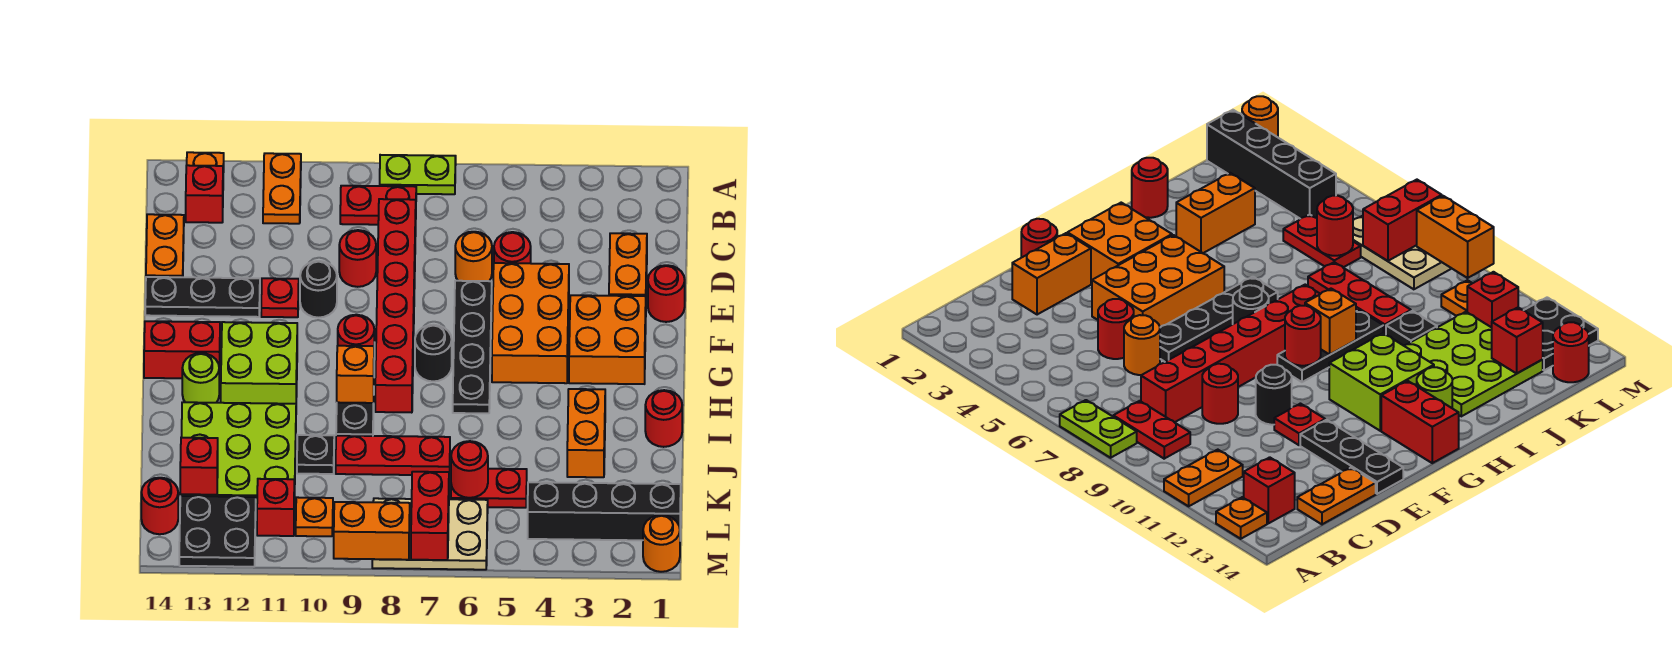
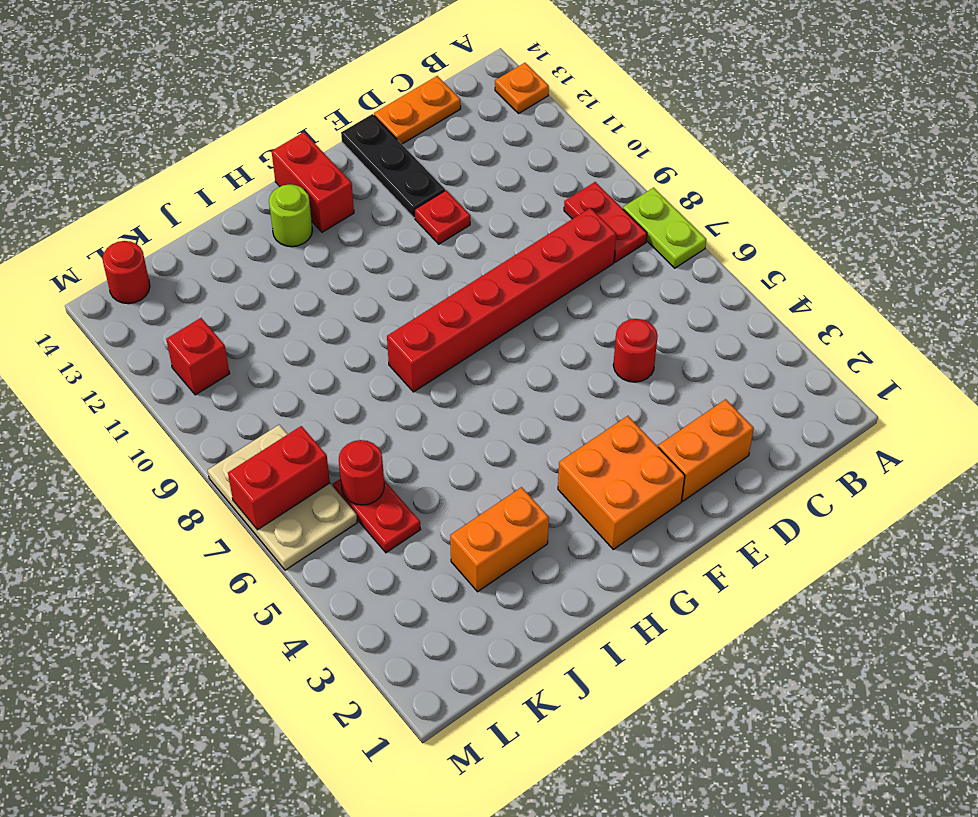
none -> orange 1x2 plate [263,153,301,224]
none -> red 1x1 brick [186,165,223,223]
none -> orange 1x1 round brick [455,232,492,281]
none -> red 1x1 round brick [339,230,376,287]

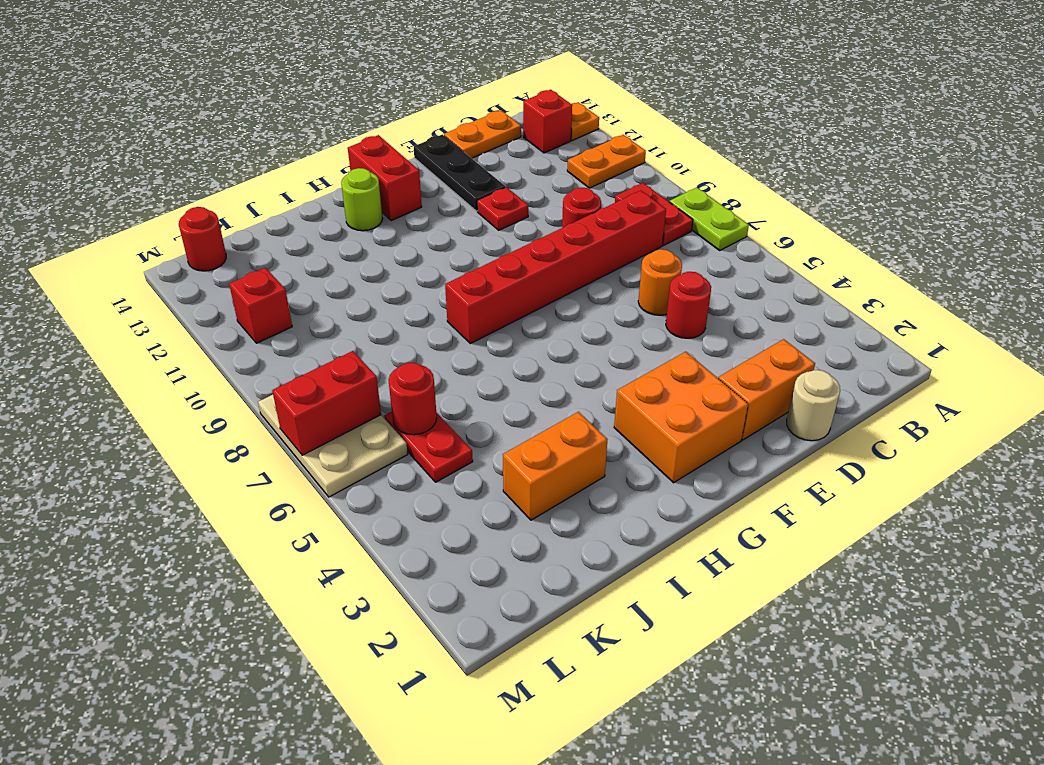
tan 1x1 round brick [787,370,840,441] -> none
none -> red 1x1 round brick [648,265,685,322]
none -> orange 2x3 brick [492,263,569,383]
none -> black 1x4 plate [453,281,492,413]
none -> black 1x1 round brick [300,261,337,318]

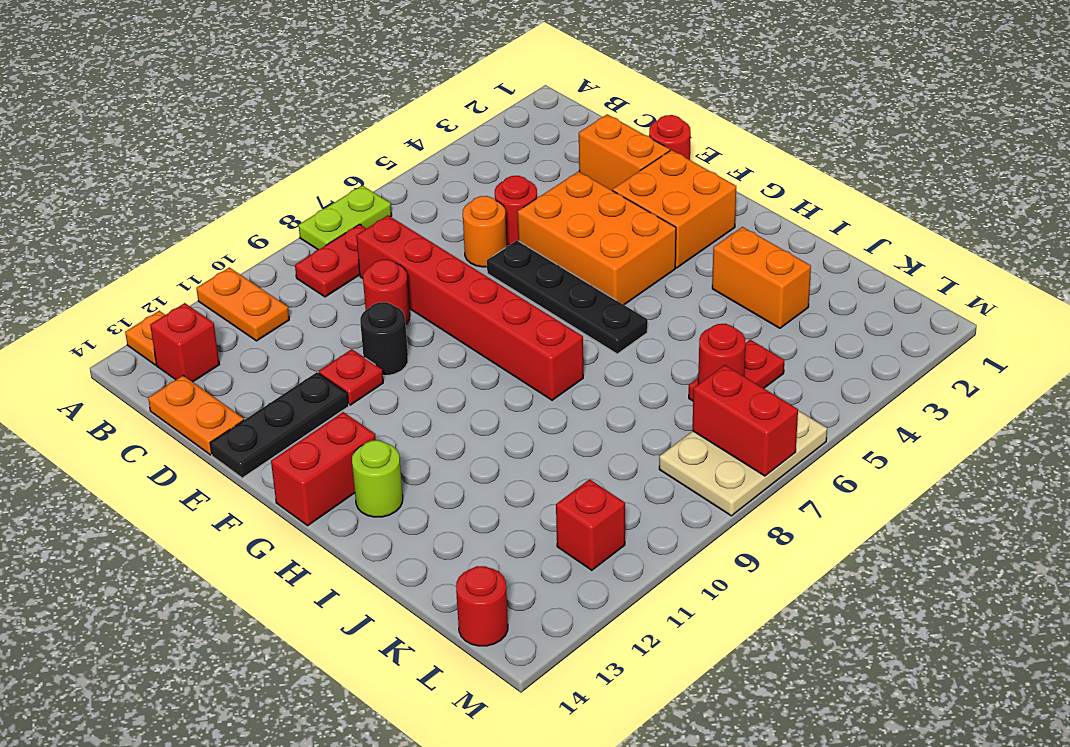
none -> black 1x1 round brick [415,325,452,381]
none -> black 1x3 plate [336,343,375,436]
none -> lime 2x2 brick [221,322,297,404]
none -> red 1x1 round brick [645,390,682,447]

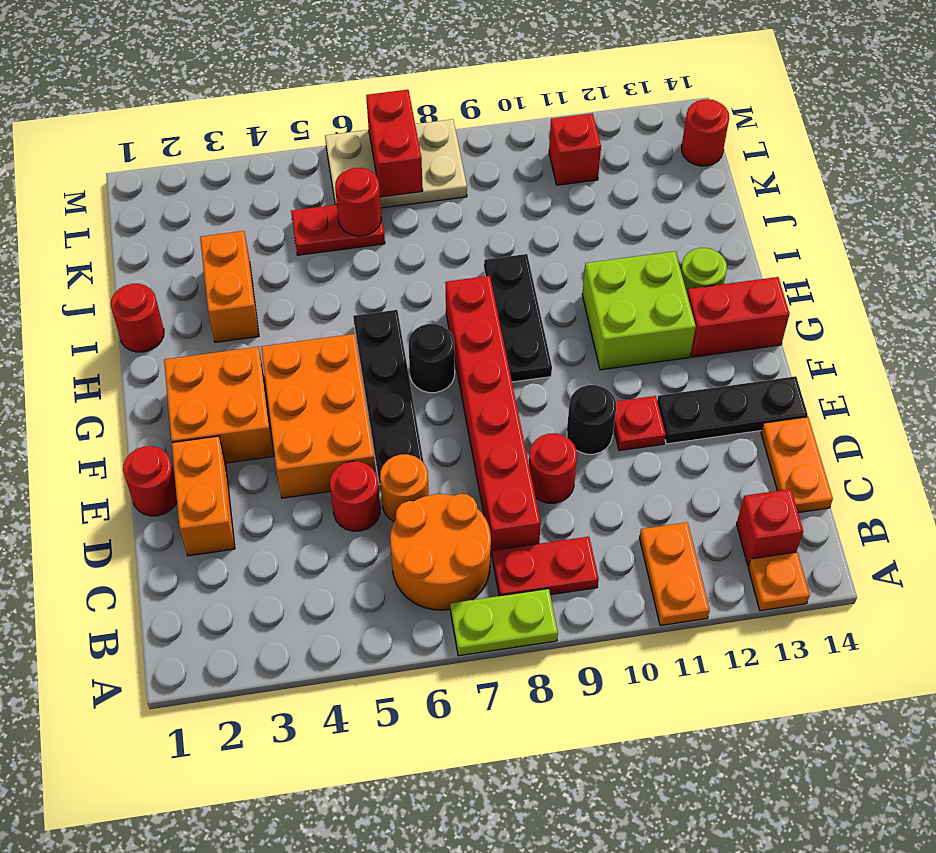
orange 2x2 round brick [390,494,491,610] -> none
none -> lime 3x3 plate [180,402,296,504]
none -> red 1x3 plate [336,435,450,475]
none -> black 1x1 plate [297,435,334,474]
none -> black 1x4 brick [528,482,681,540]

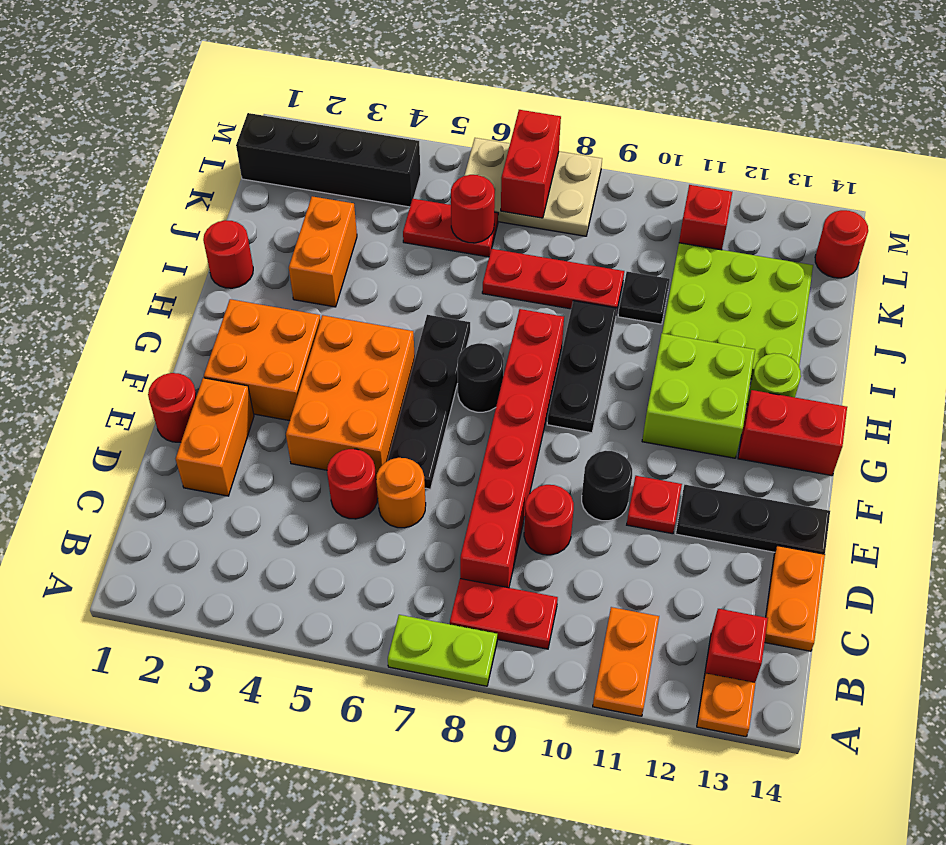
none -> orange 1x1 plate [296,497,333,536]
none -> black 2x2 plate [179,496,256,567]
none -> orange 1x1 round brick [643,515,680,572]
none -> red 1x1 round brick [338,315,374,346]

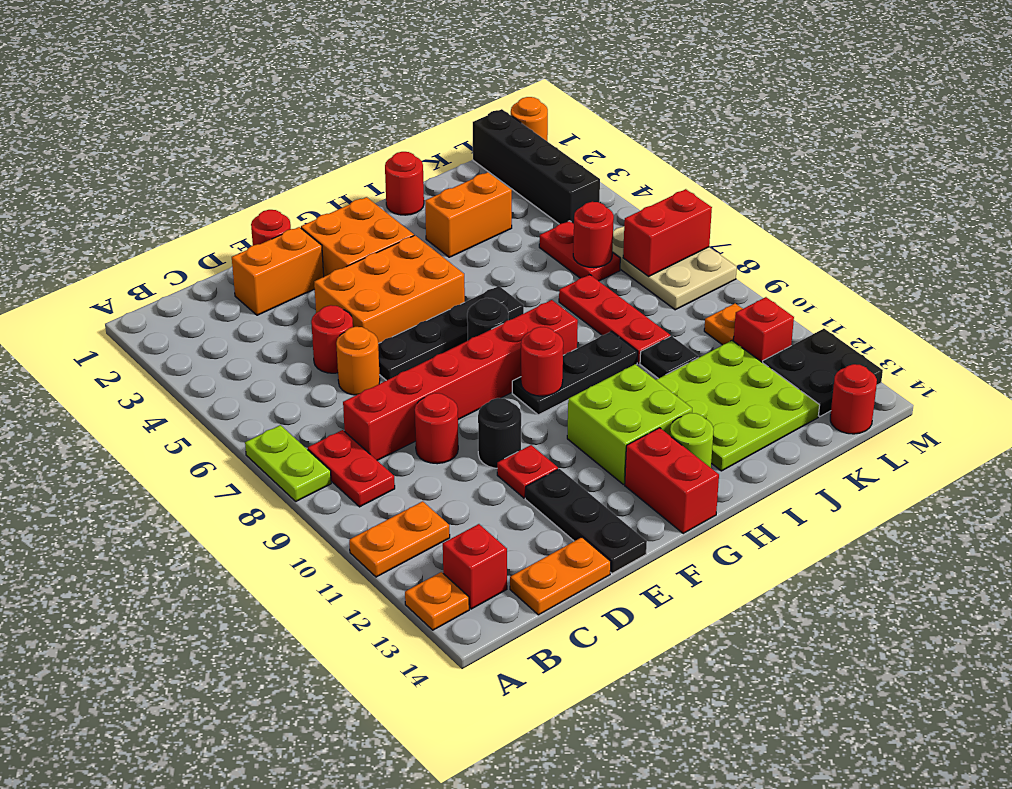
none -> orange 1x1 brick [337,346,374,403]
none -> red 1x1 brick [180,438,218,495]
none -> orange 1x2 brick [334,502,410,560]

